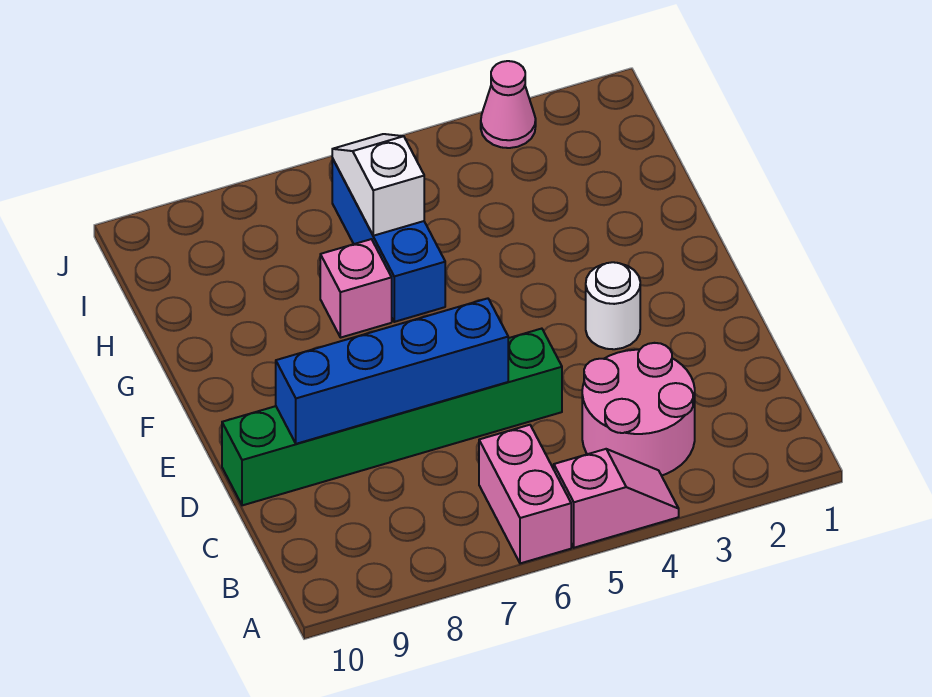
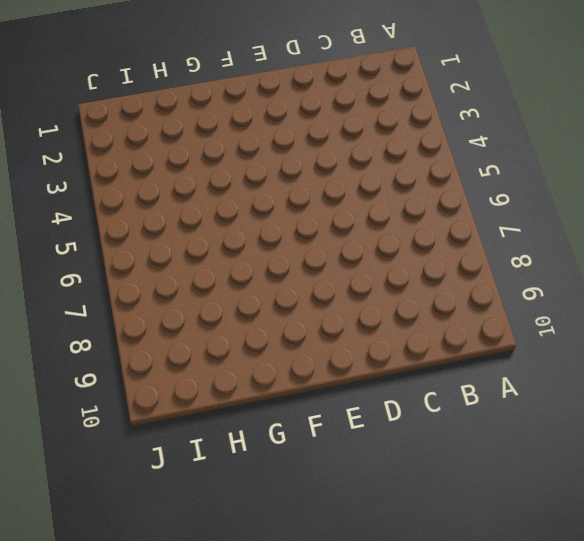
none -> pink 1x2 slope [554,449,679,548]
none -> pink 1x2 brick [479,425,571,563]

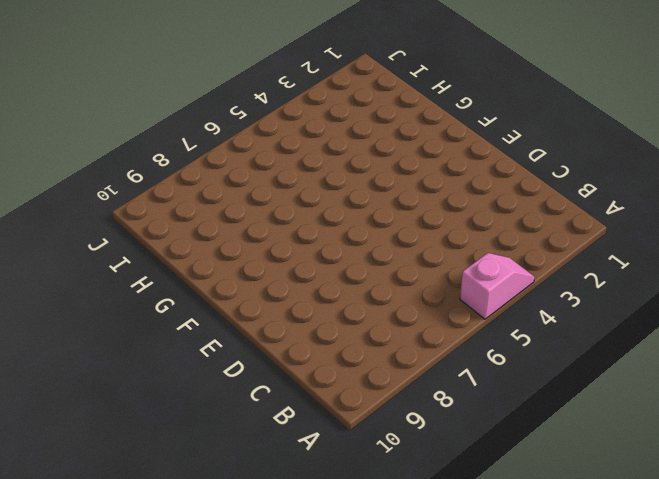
none -> pink 1x2 brick [479,425,571,563]
none -> pink 2x2 round brick [582,343,695,476]

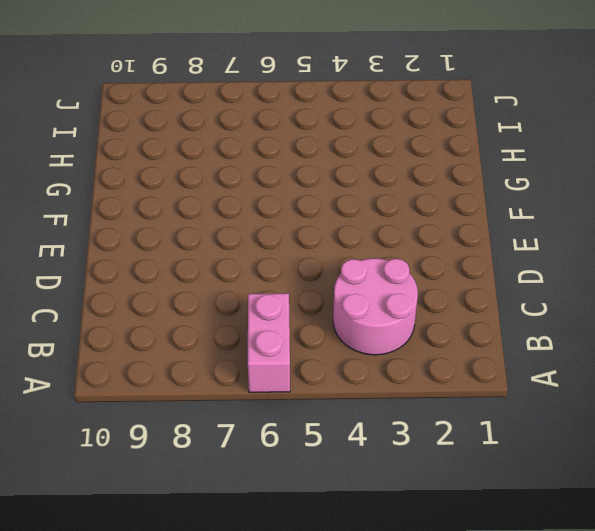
none -> pink 1x2 slope [554,449,679,548]
none -> green 1x6 brick [222,329,562,505]

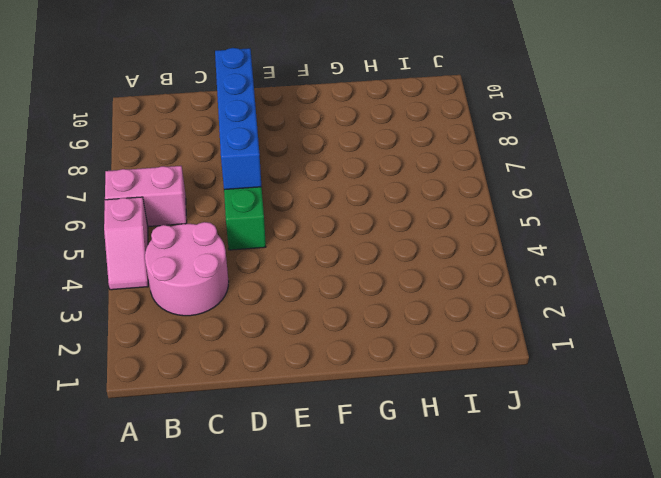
none -> white 1x1 round brick [586,262,640,349]
none -> blue 1x3 brick [332,158,445,322]

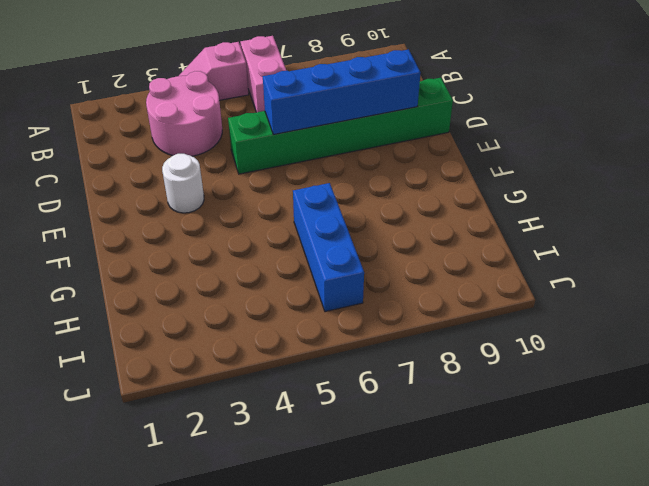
none -> pink 1x1 brick [320,239,392,338]
none -> pink 1x1 cone [481,61,536,148]

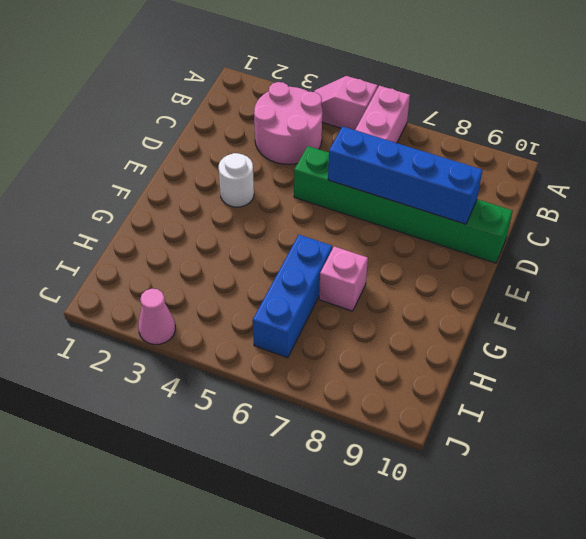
none -> white 1x2 slope [332,134,424,236]

